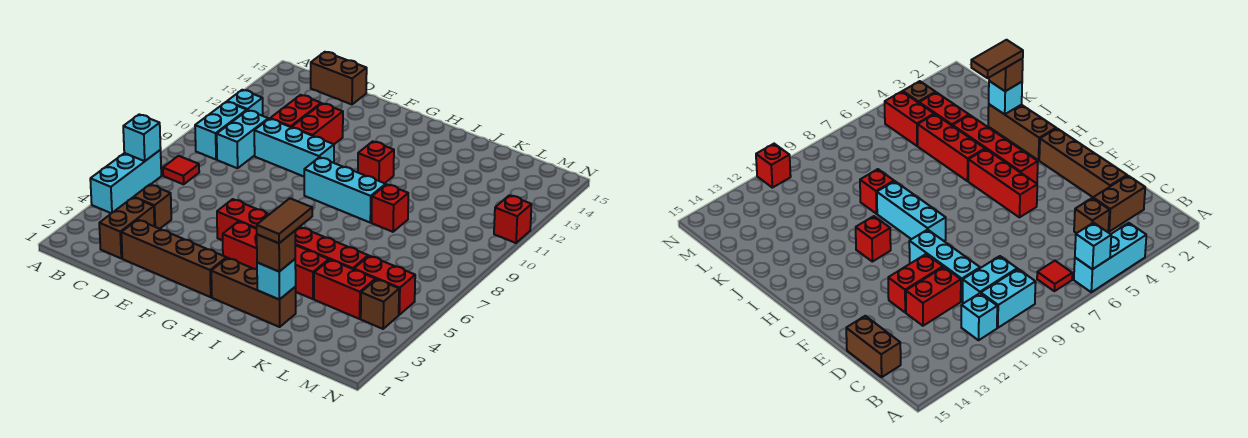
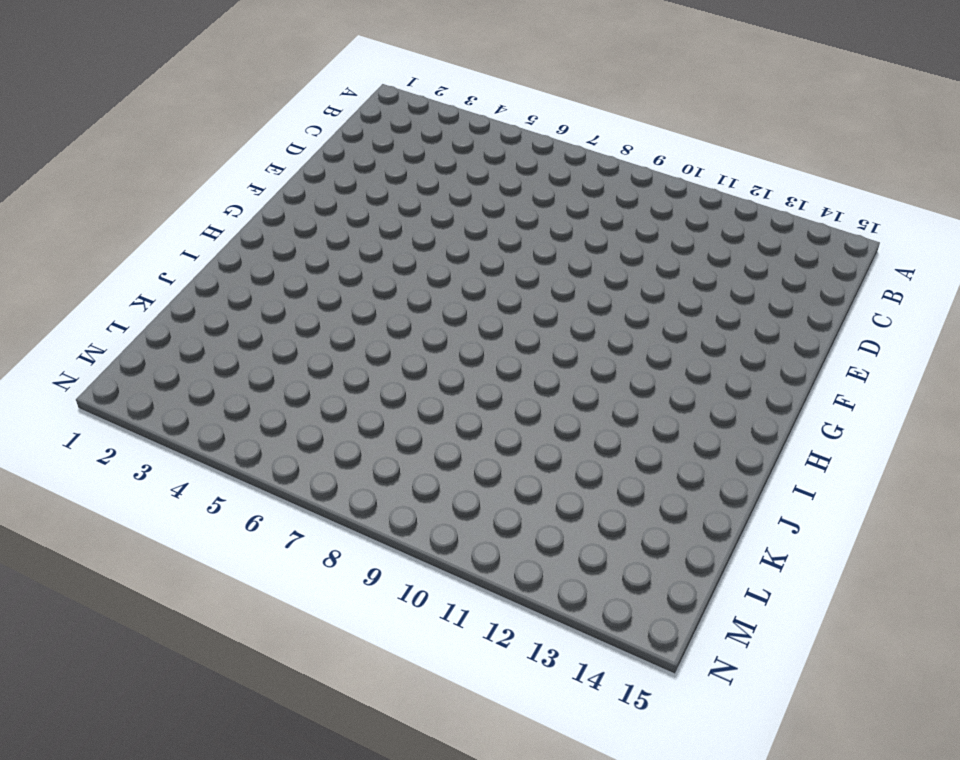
none -> cyan 1x3 brick [90,150,161,213]
none -> red 1x1 tile [163,156,199,184]
none -> cyan 1x2 brick [195,102,247,159]

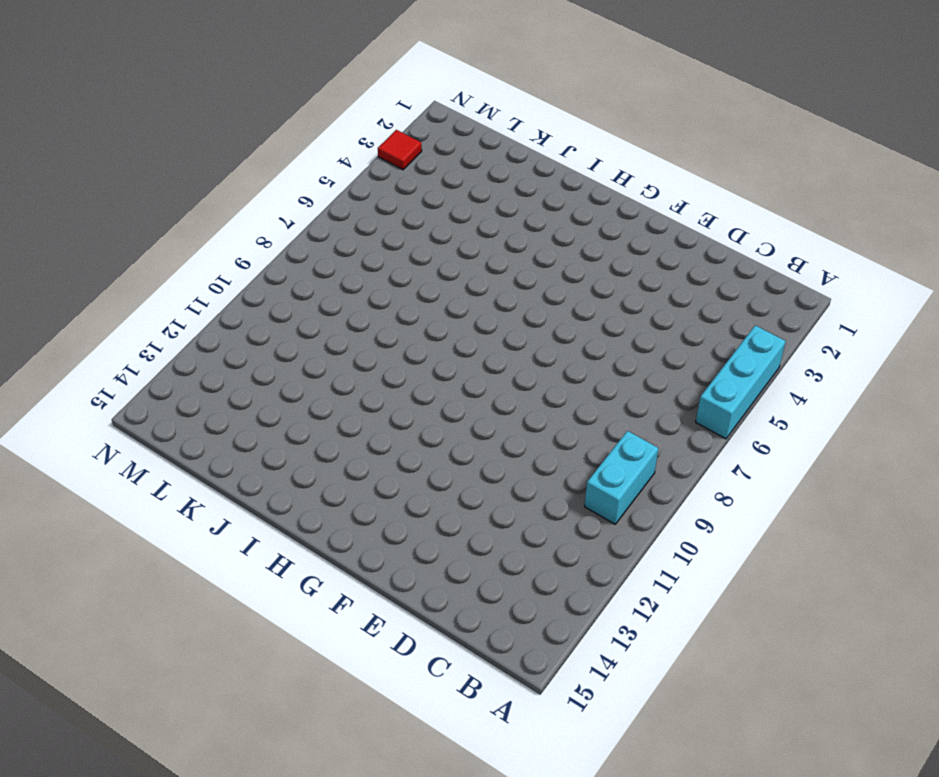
red 1x1 tile [378,130,422,170] -> red 1x1 tile moved to [163,156,199,184]
none -> cyan 1x1 brick [227,90,263,116]
none -> brown 1x2 brick [99,197,154,258]
none -> brown 1x1 brick [134,185,171,229]

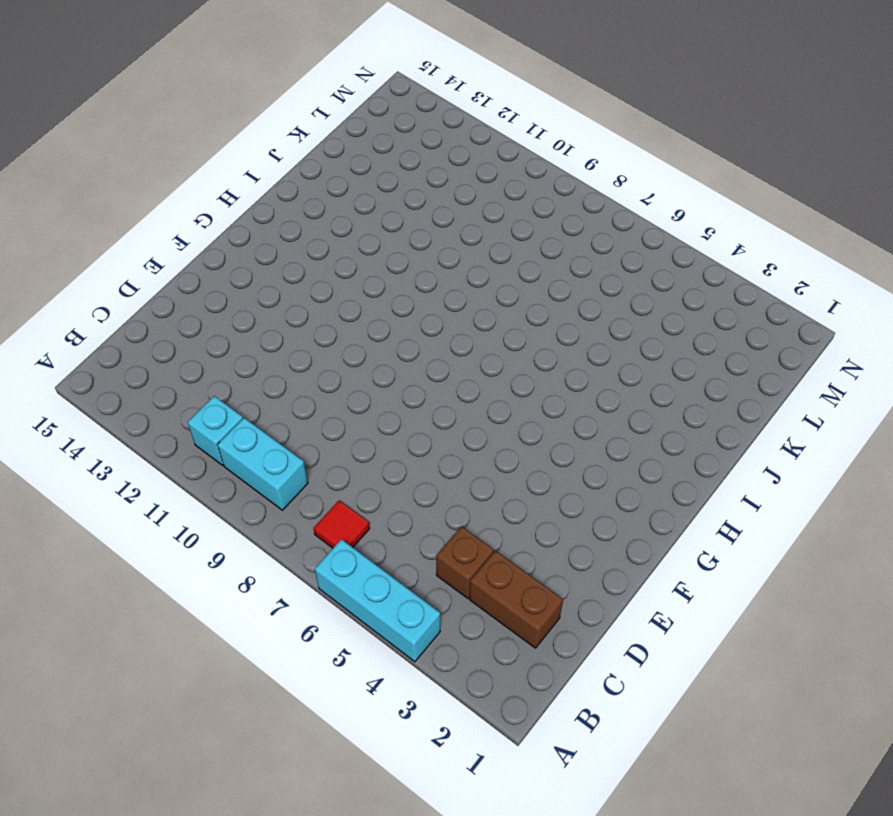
none -> cyan 1x2 brick [217,110,268,168]
none -> brown 1x2 brick [311,52,367,104]
none -> brown 1x4 brick [121,220,226,297]

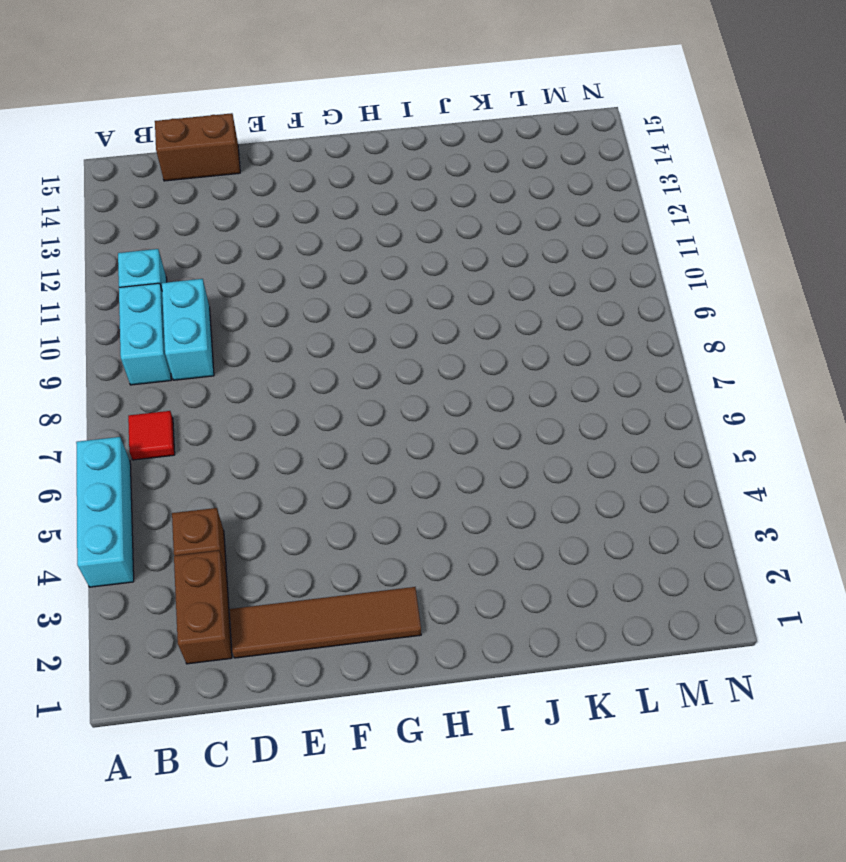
brown 1x4 tile [229,587,421,658] -> brown 1x4 brick [121,220,226,297]
none -> cyan 1x3 brick [254,119,334,176]
none -> red 1x2 brick [270,95,321,127]
none -> red 1x2 brick [292,103,343,144]

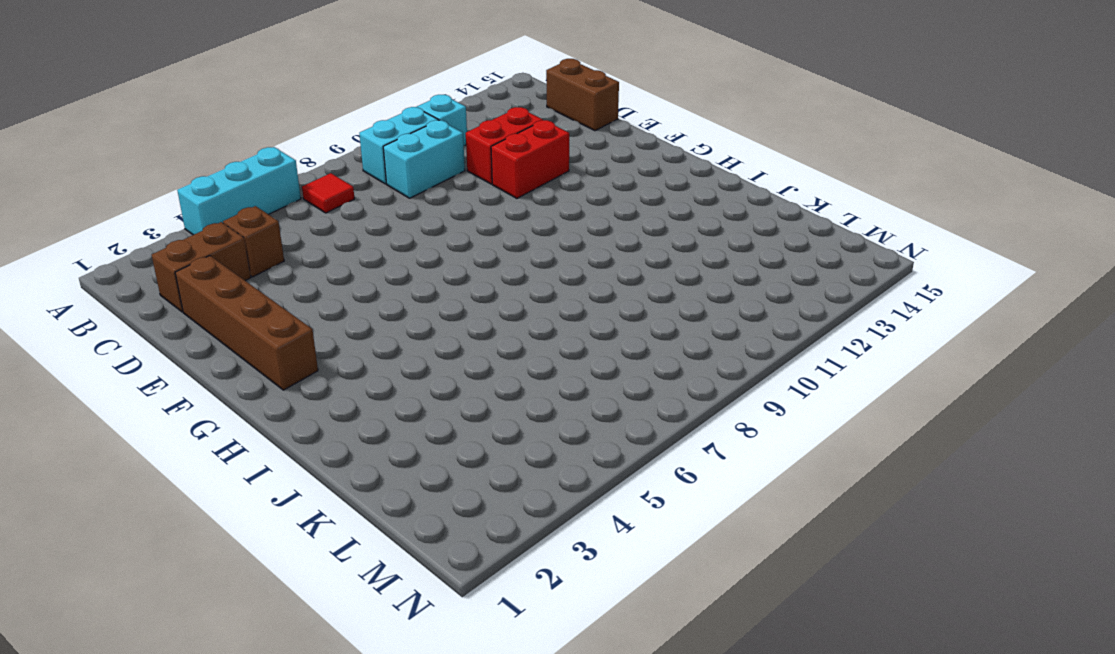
none -> cyan 1x3 brick [254,119,334,176]
none -> red 1x3 brick [217,199,298,240]
none -> red 1x4 brick [222,222,329,299]

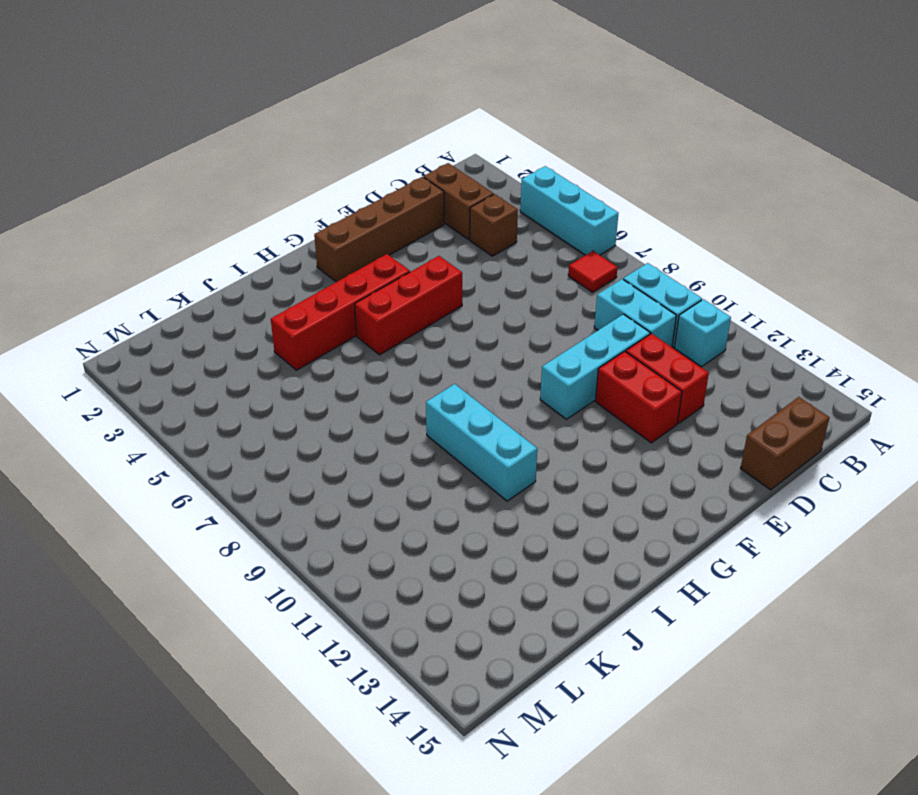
cyan 1x3 brick [426,384,537,501] -> cyan 1x3 brick turned to [304,157,386,222]
none -> brown 1x3 brick [211,258,296,327]
none -> red 1x1 brick [358,141,394,183]
none -> red 1x3 brick [295,227,368,269]

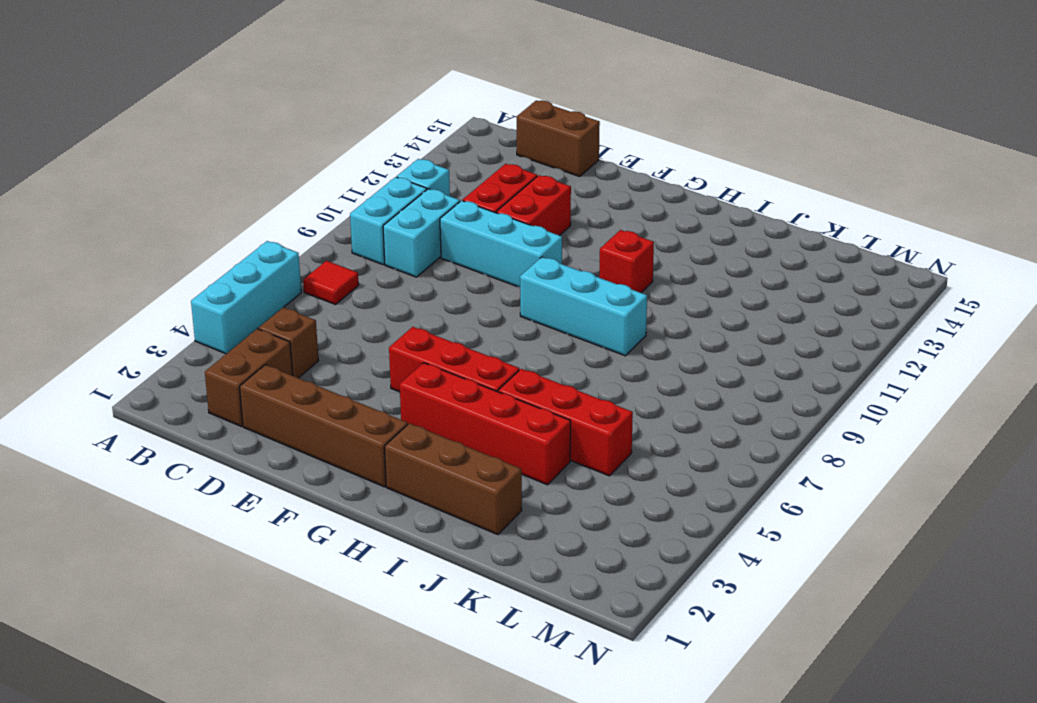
none -> red 1x1 brick [372,184,408,232]
none -> red 1x2 brick [314,260,375,319]
none -> red 1x2 brick [354,256,415,315]

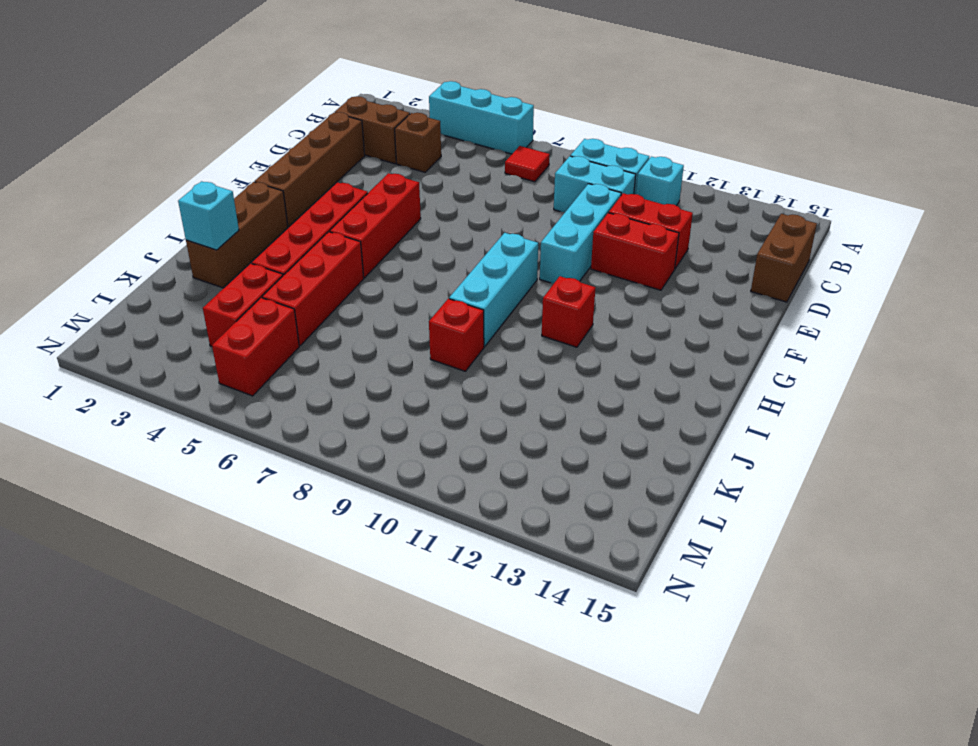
none -> brown 1x1 brick [361,279,399,329]
none -> red 1x1 brick [494,195,532,243]
none -> cyan 1x1 brick [123,114,161,161]

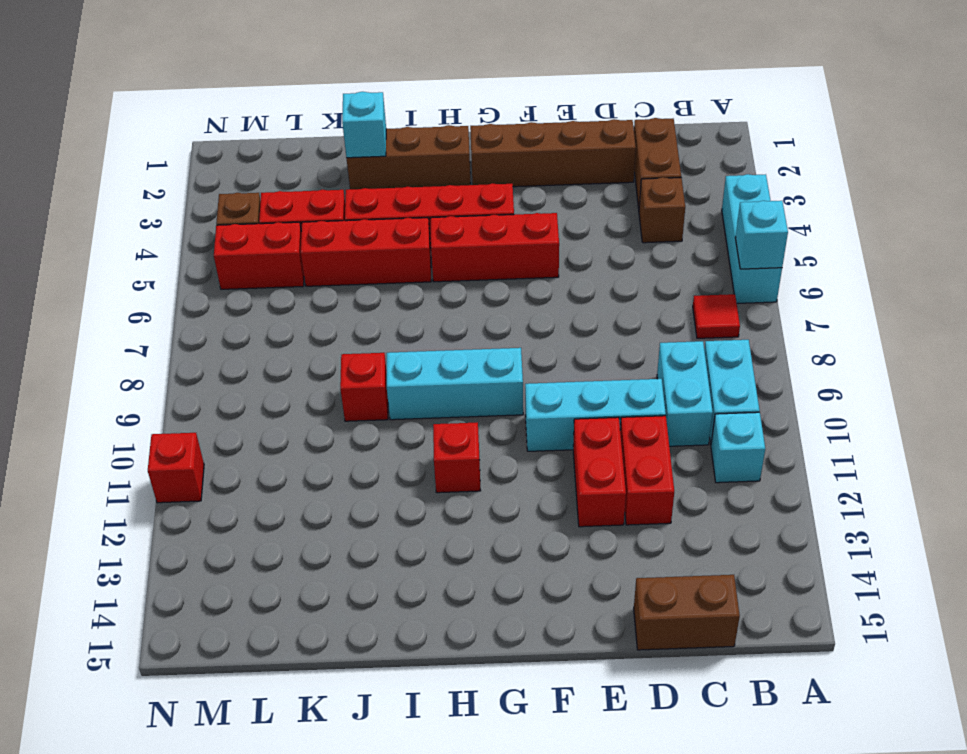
none -> brown 1x1 brick [257,231,295,272]
none -> brown 1x2 tile [257,198,312,243]

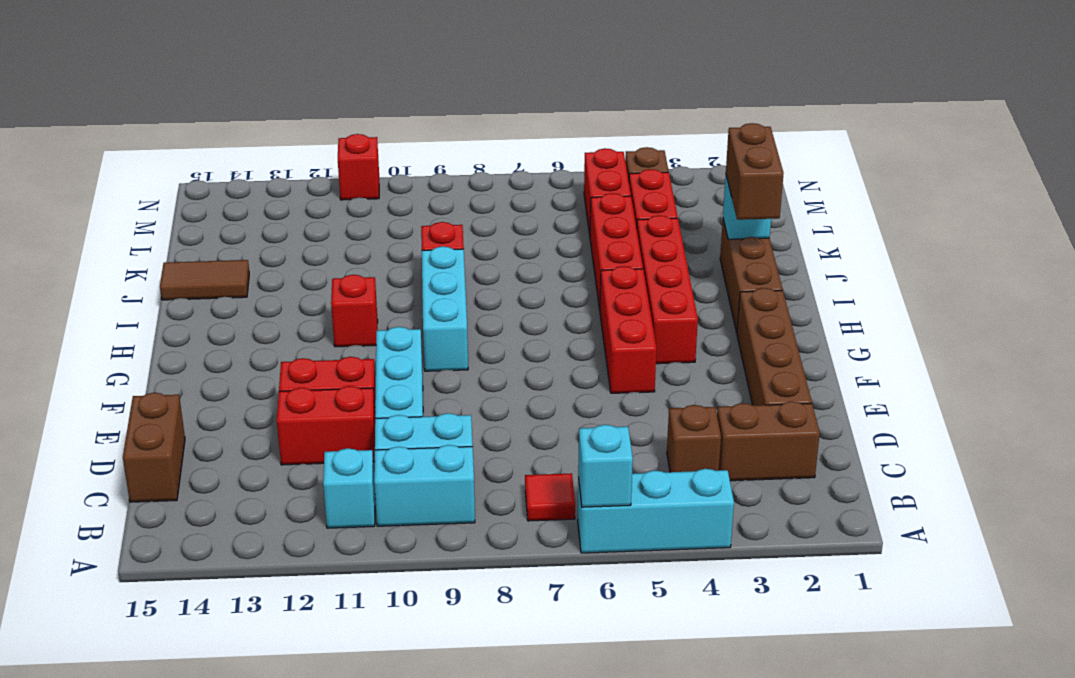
brown 1x2 brick [726,123,784,220] -> brown 1x1 brick [257,231,295,272]
brown 1x2 tile [160,260,249,300] -> brown 1x2 tile moved to [257,198,312,243]

